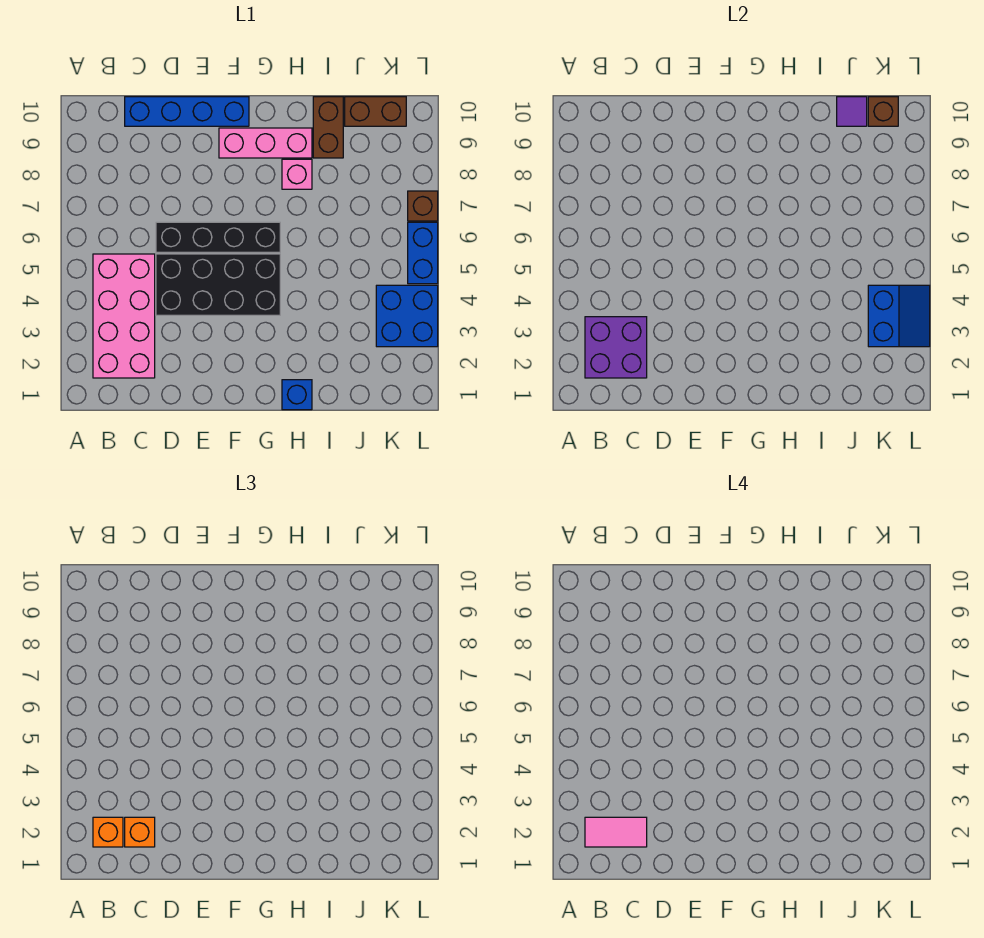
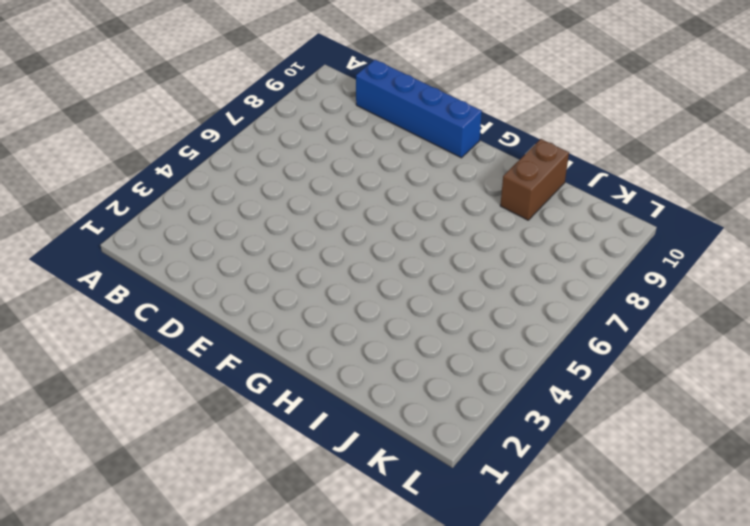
none -> pink 2x4 brick [93,254,155,378]
none -> black 2x4 brick [156,254,280,315]
none -> black 1x4 brick [156,222,280,252]

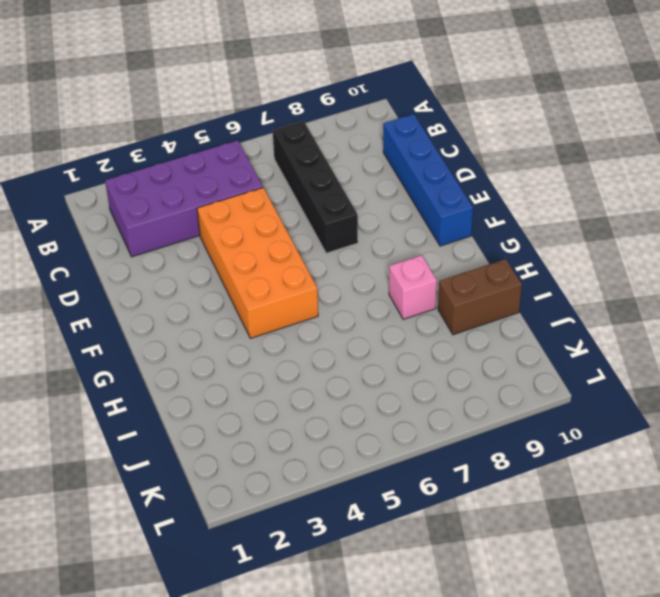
purple 2x4 brick [105,140,263,257] -> pink 2x4 brick [93,254,155,378]
black 1x4 brick [273,121,358,253] -> black 1x4 brick moved to [156,222,280,252]
orange 2x4 brick [197,188,318,338] -> black 2x4 brick [156,254,280,315]
none -> pink 1x3 brick [219,128,312,158]
none -> blue 1x1 brick [282,380,312,410]
none -> brown 1x2 brick [345,97,406,126]

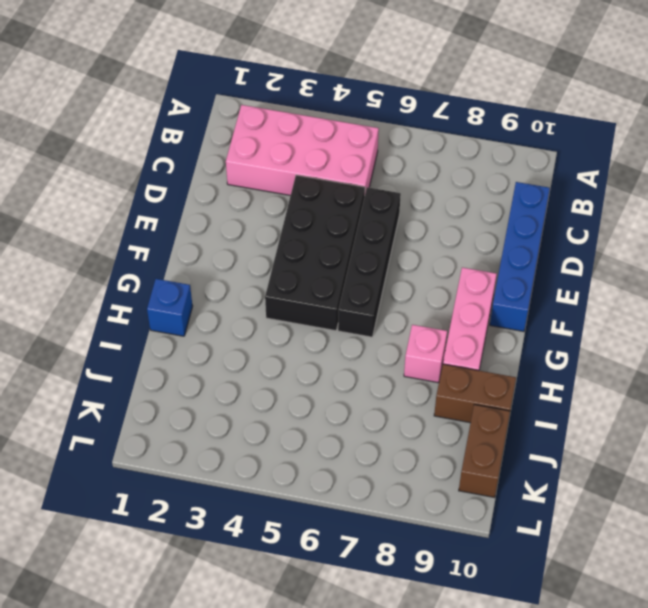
none -> blue 2x2 brick [376,285,438,347]
none -> blue 1x2 brick [408,222,438,284]
none -> brown 1x1 brick [408,191,438,221]

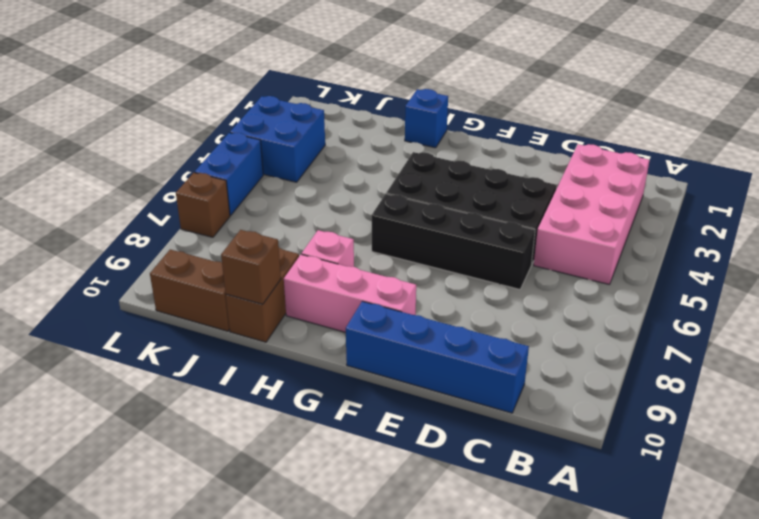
brown 1x1 brick [221,230,281,304] -> brown 1x1 brick moved to [868,97,898,126]
none -> purple 2x2 brick [585,317,647,378]
none -> purple 1x1 tile [837,97,867,126]
none -> blue 2x2 slope [868,285,930,347]

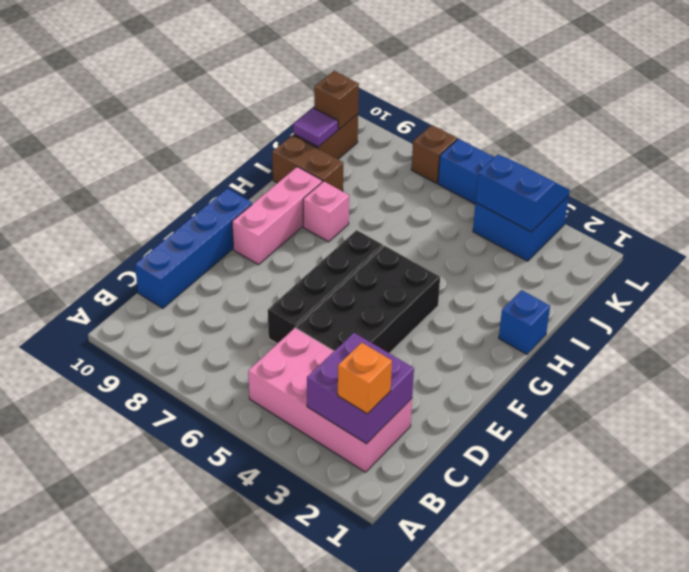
none -> orange 1x1 brick [125,817,155,847]
none -> pink 1x2 tile [585,817,647,847]

